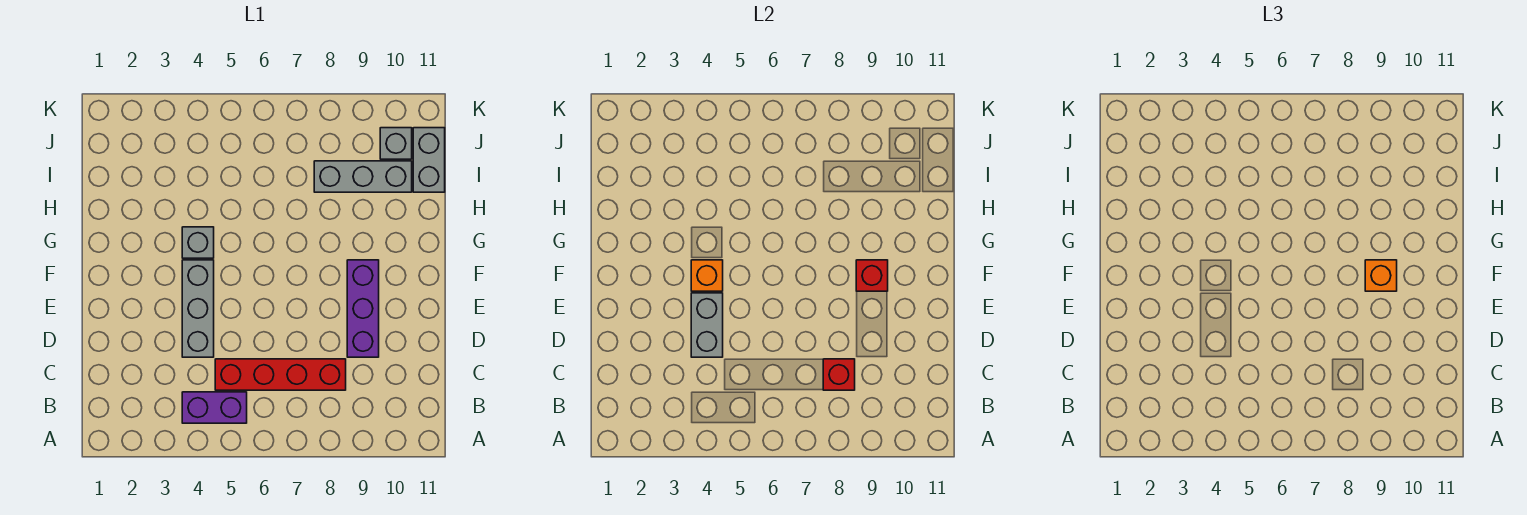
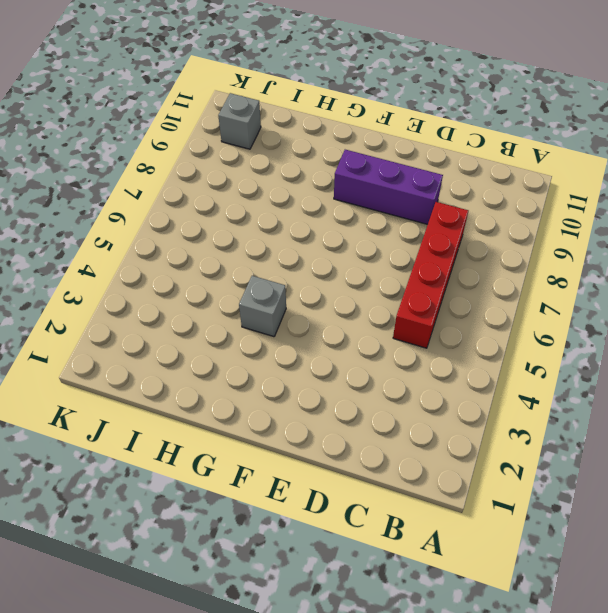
none -> purple 1x2 brick [182,392,247,423]
none -> grey 1x3 brick [182,260,214,357]
none -> grey 1x3 brick [314,161,412,192]

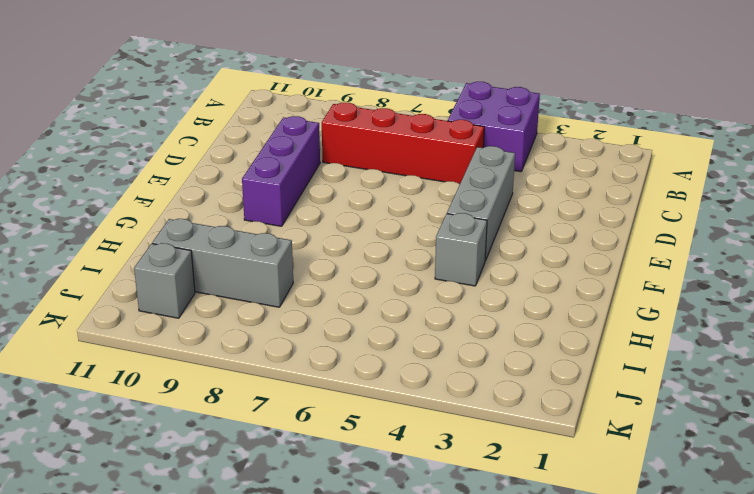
purple 2x2 brick [448,82,540,172] -> purple 1x2 brick [182,392,247,423]
none -> grey 1x2 brick [413,128,445,192]
none -> red 1x1 brick [823,359,855,390]
none -> grey 1x2 brick [691,293,723,357]

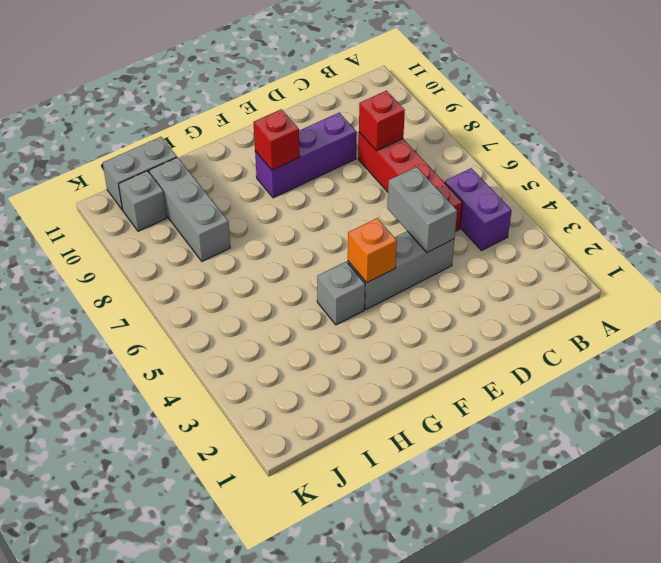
grey 1x2 brick [387,167,457,252] -> grey 1x2 brick turned to [691,293,723,357]
none -> orange 1x1 brick [1365,260,1397,291]

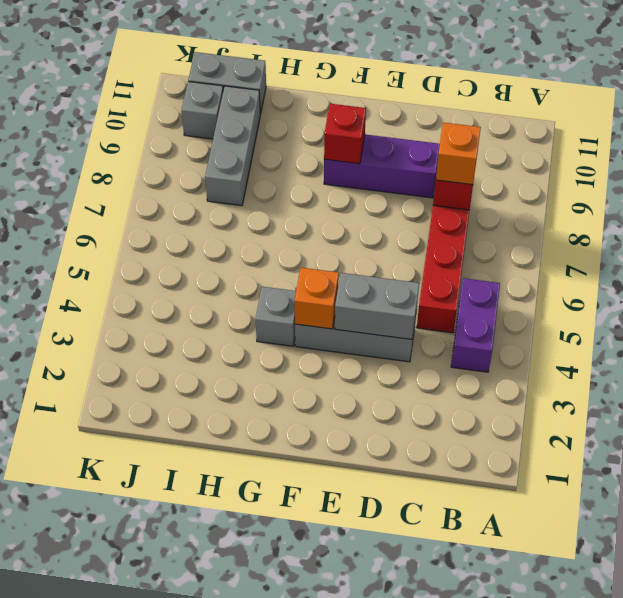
orange 1x1 brick [436,122,481,185] -> orange 1x1 brick moved to [1365,260,1397,291]

